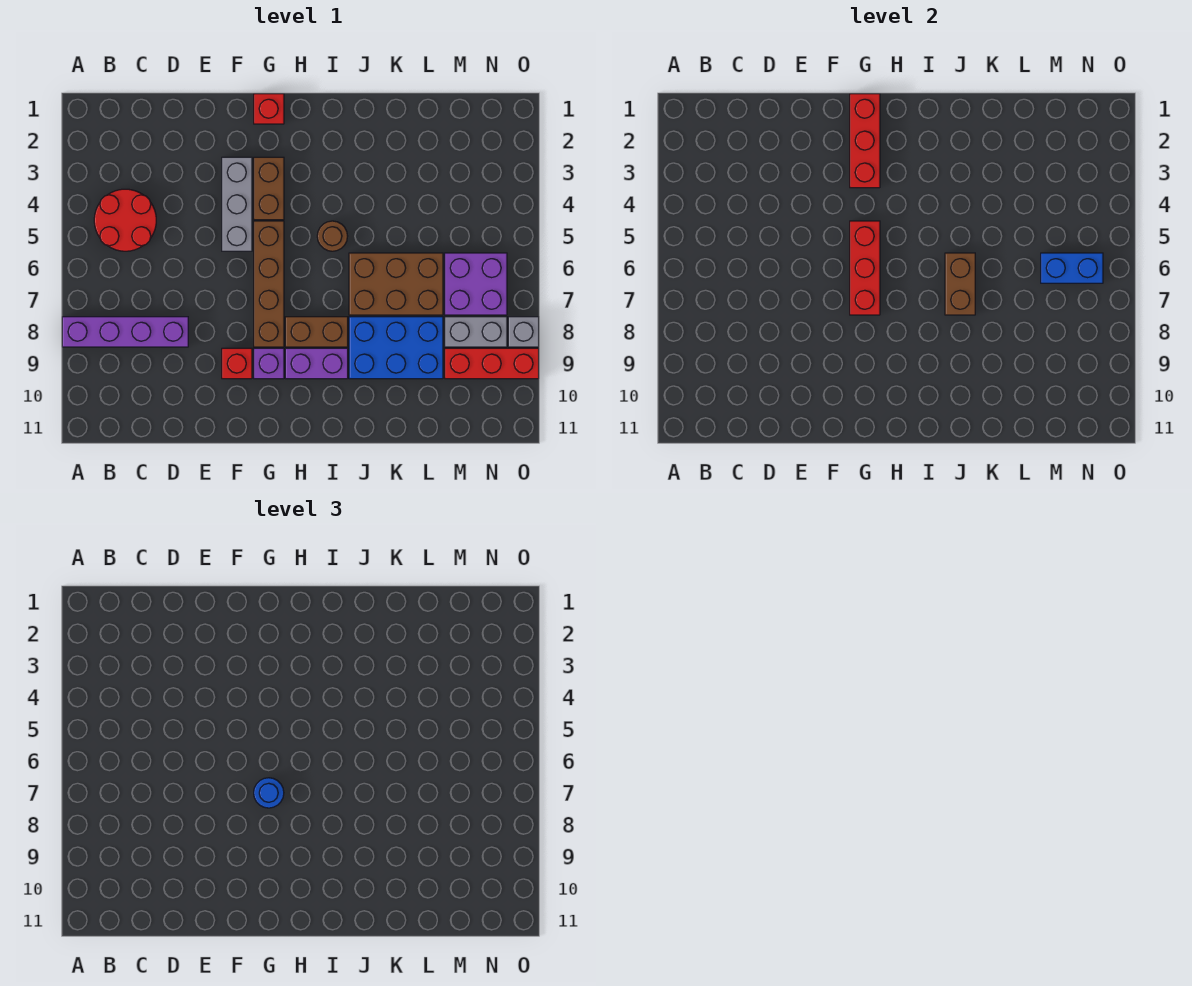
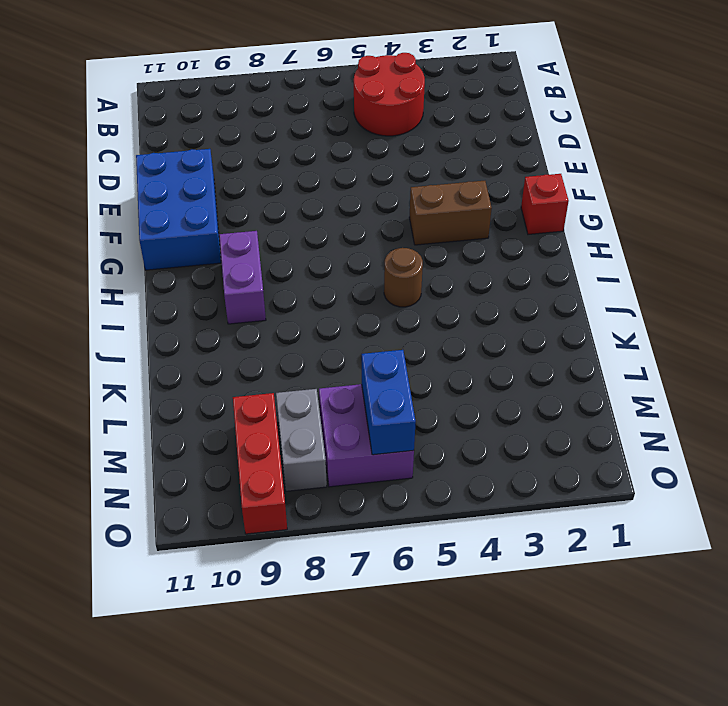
blue 2x3 brick [136,149,221,270] -> blue 2x3 brick moved to [349,317,443,379]
none -> purple 1x4 brick [62,317,188,347]
none -> grey 1x3 brick [222,157,252,251]
none -> red 1x1 brick [222,348,252,379]

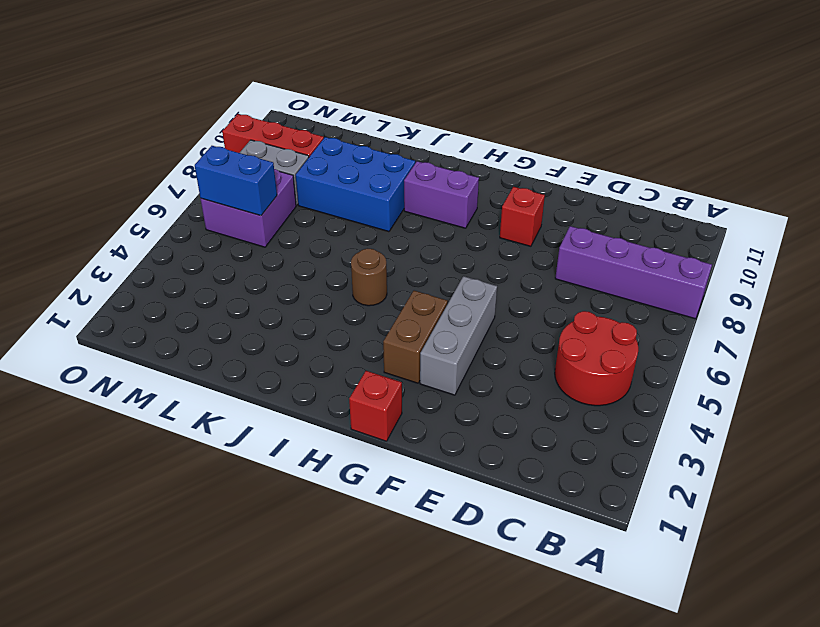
none -> brown 1x4 brick [254,221,284,347]
none -> purple 1x1 brick [254,348,284,379]
none -> brown 1x2 brick [285,317,348,347]

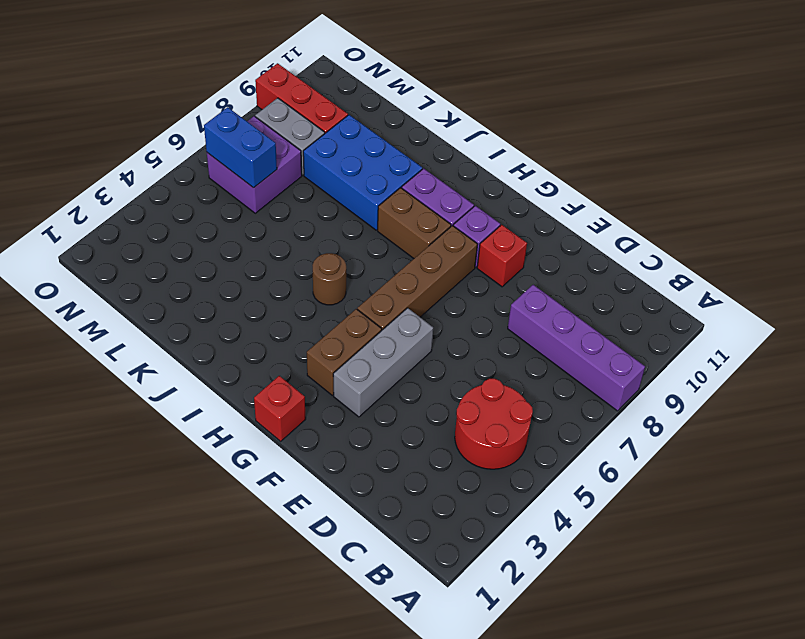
none -> brown 2x3 brick [349,253,443,315]
none -> grey 1x1 brick [508,317,539,347]
none -> red 1x3 brick [850,94,880,188]

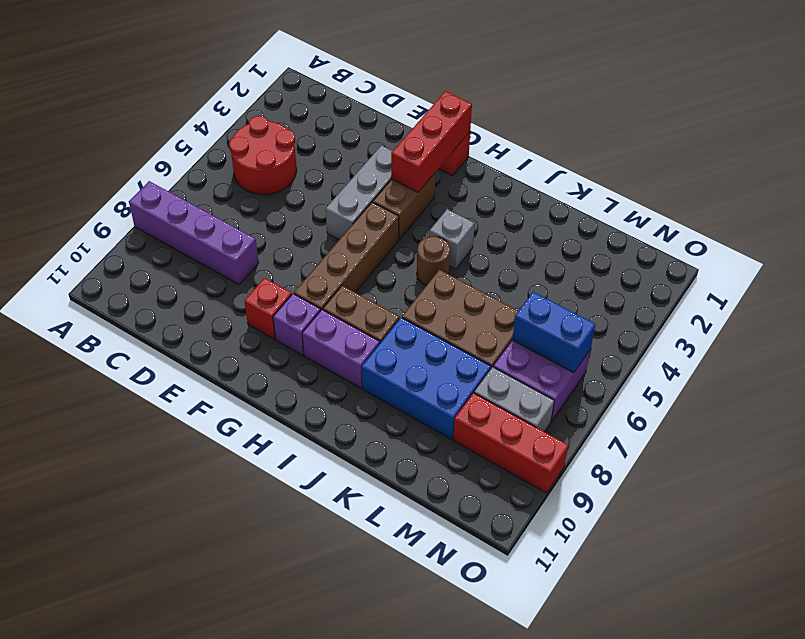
grey 1x1 brick [429,209,474,269] -> grey 1x1 brick moved to [508,317,539,347]
none -> red 1x3 brick [850,221,880,315]
none -> brown 1x2 brick [945,253,975,315]
none -> blue 1x1 round brick [254,778,284,808]

